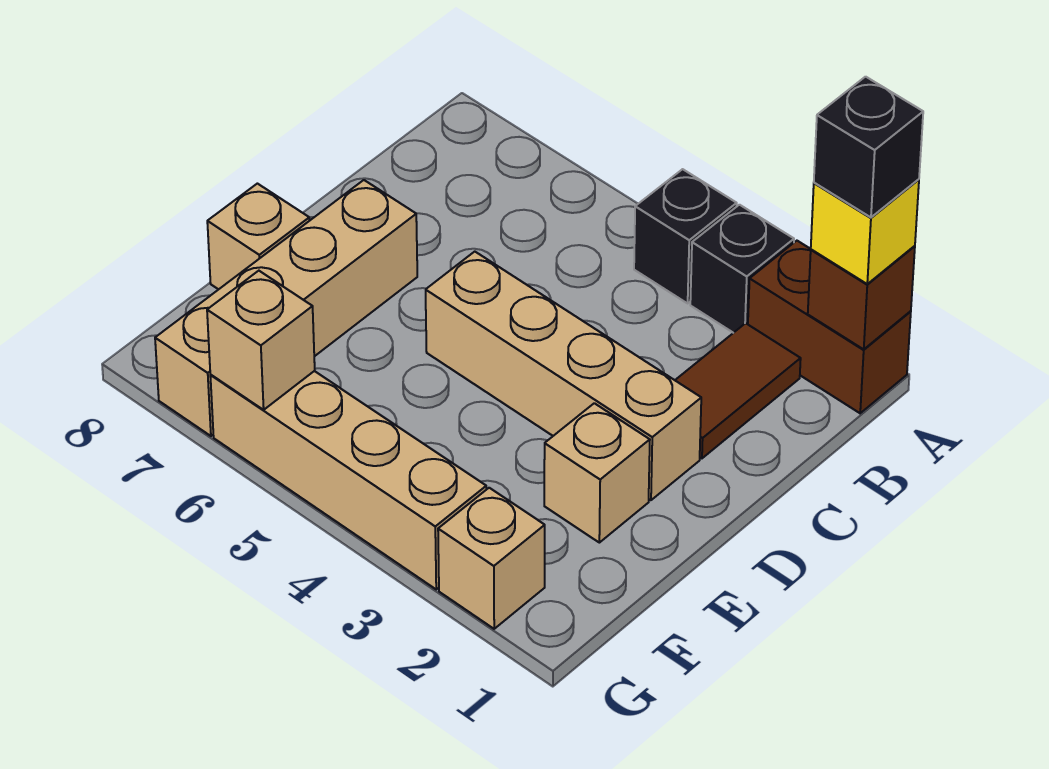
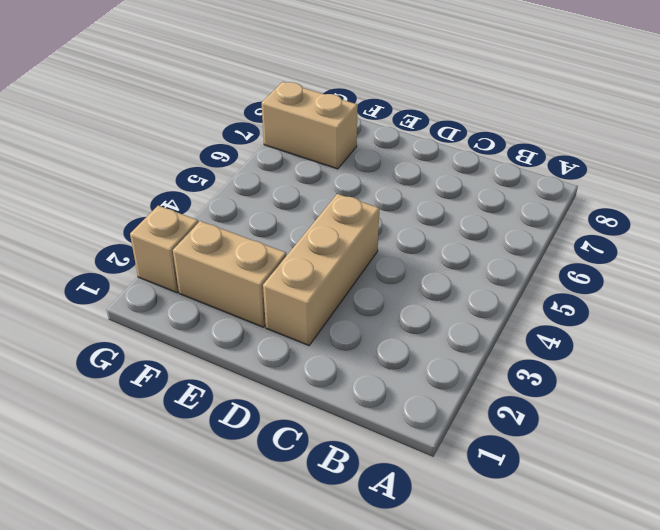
tan 1x3 brick [263,194,380,345] -> tan 1x4 brick [426,252,701,500]
tan 1x2 brick [173,221,286,327] -> tan 1x1 brick [544,403,650,543]
tan 1x2 brick [262,82,358,169] -> tan 1x4 brick [155,180,417,436]
none -> brown 1x2 brick [748,241,911,413]
none -> black 1x1 brick [690,205,794,333]
none -> black 1x1 brick [634,169,737,303]

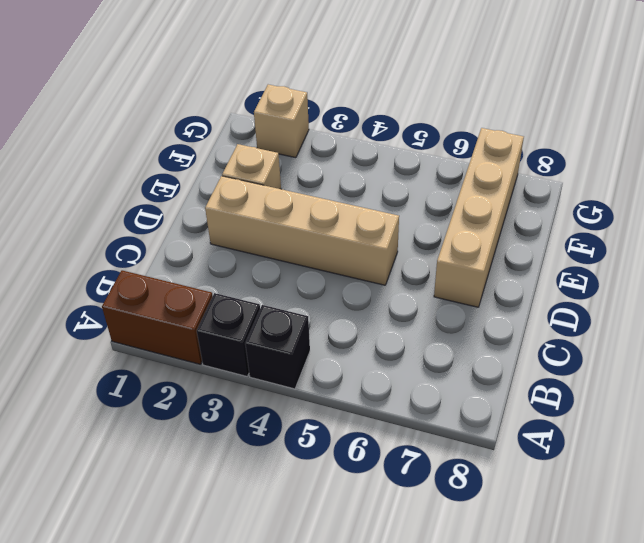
none -> brown 1x2 tile [675,323,801,458]
none -> tan 1x1 brick [207,184,309,289]
none -> tan 1x4 brick [210,371,486,589]

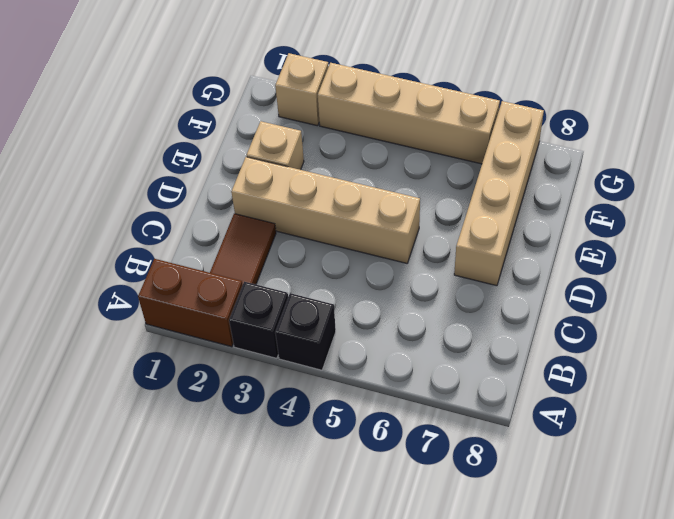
none -> tan 1x1 brick [207,184,309,289]
none -> brown 1x1 brick [808,246,915,349]
none -> tan 1x1 brick [207,271,315,410]

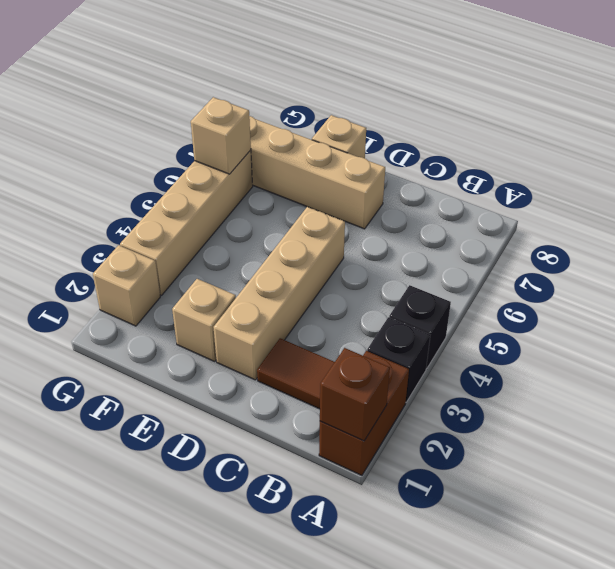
none -> yellow 1x1 brick [811,179,919,284]
none -> black 1x1 brick [814,77,923,217]

